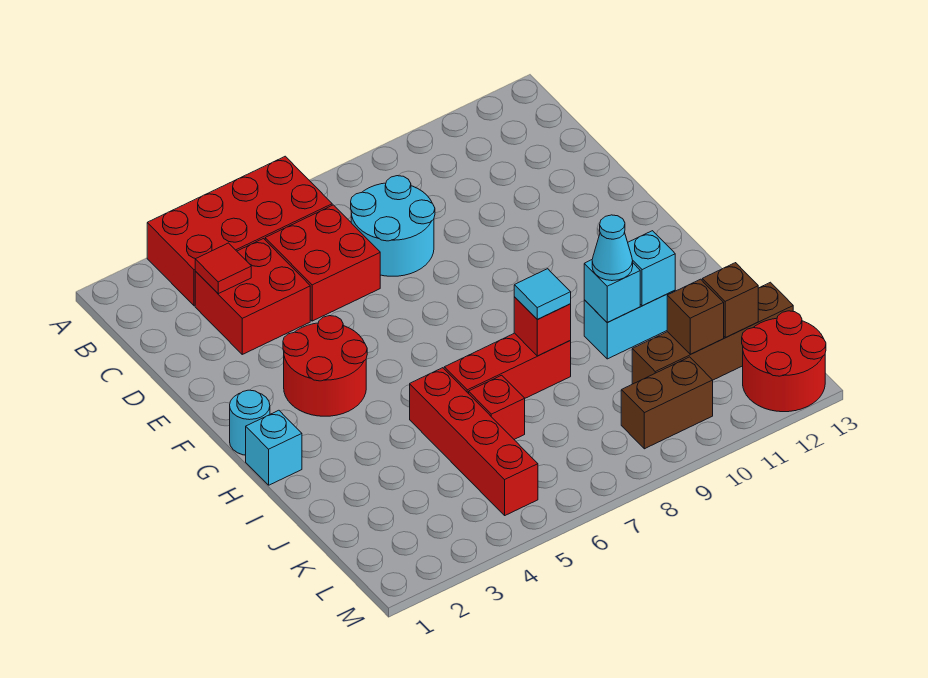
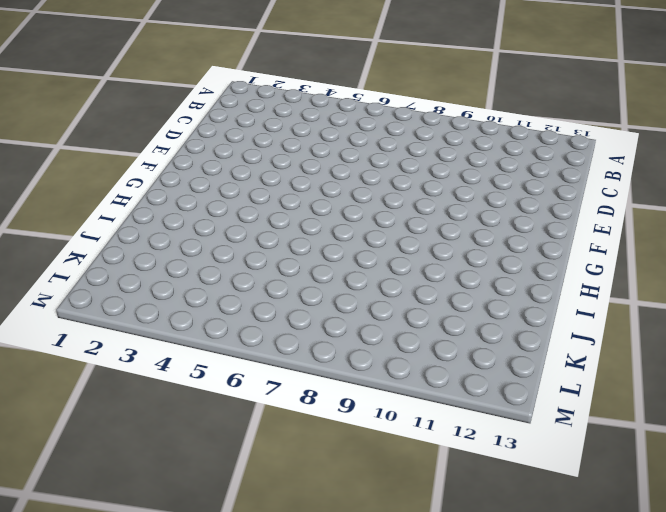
none -> red 2x4 brick [147,156,332,306]
none -> red 2x2 brick [195,239,310,354]
none -> red 2x2 brick [265,205,380,321]

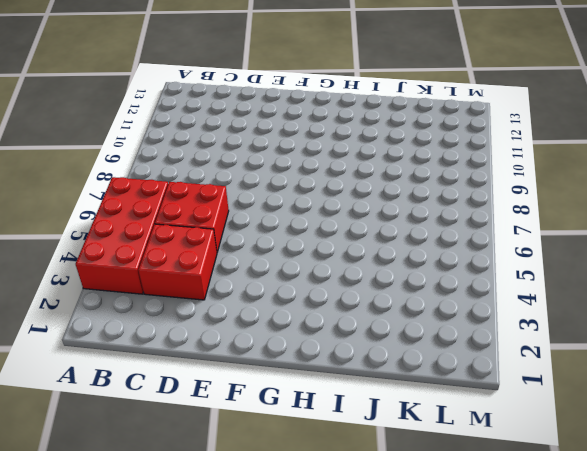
none -> cyan 2x2 round brick [351,176,435,276]
none -> red 2x2 round brick [283,316,367,416]
none -> cyan 1x1 round brick [230,390,270,455]

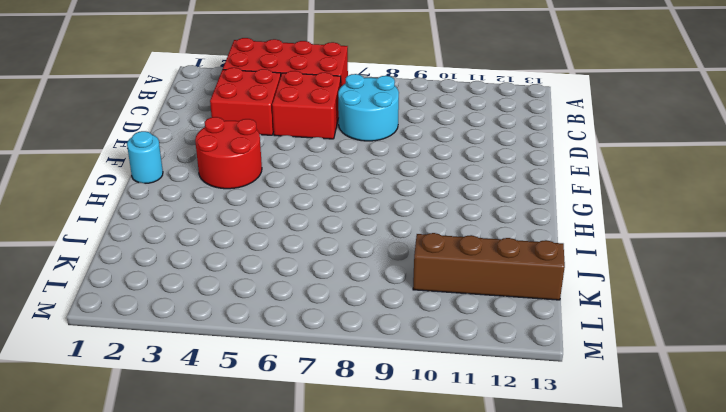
none -> cyan 1x1 brick [246,410,302,485]
none -> red 1x4 brick [410,368,538,515]
none -> red 1x3 brick [444,333,571,398]

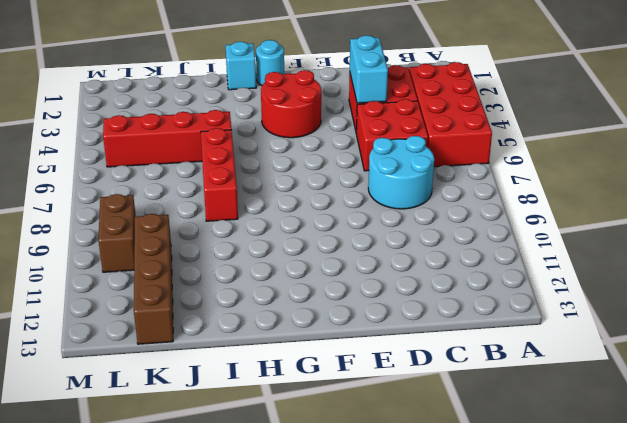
cyan 1x2 brick [350,35,388,103] -> cyan 1x2 brick moved to [584,291,675,359]
none -> red 1x1 brick [469,375,525,439]
none -> red 2x2 round brick [742,311,826,412]
none -> red 1x1 tile [195,243,251,294]

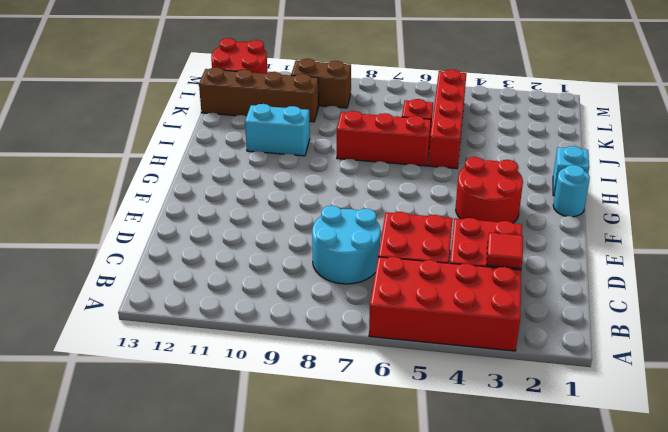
none -> red 1x1 brick [514,297,571,356]
none -> cyan 1x1 brick [584,260,640,322]
none -> cyan 1x1 brick [628,231,675,306]

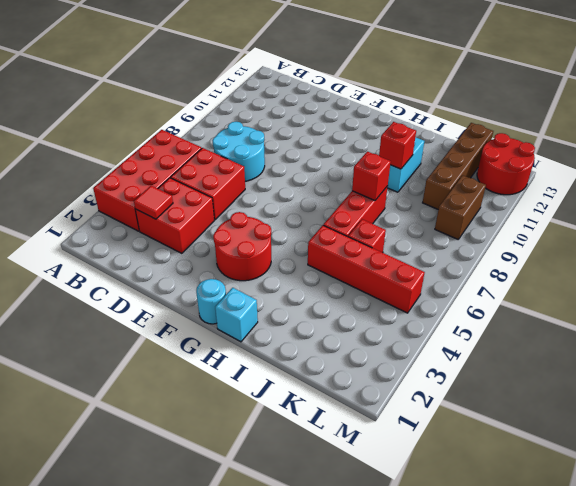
red 1x1 brick [379,122,416,169] -> cyan 1x1 brick [584,260,640,322]
none -> cyan 1x1 brick [628,231,675,306]
none -> brown 1x1 brick [667,279,724,354]
none -> brown 1x1 brick [702,263,758,337]

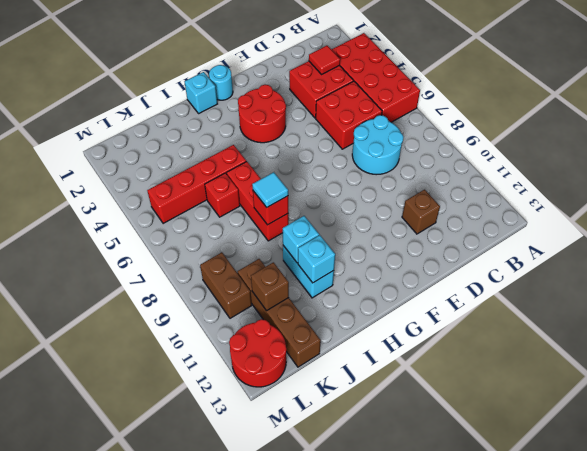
brown 1x1 brick [402,190,440,234] -> brown 1x1 brick moved to [702,263,758,337]
none -> cyan 1x1 cone [592,215,633,281]

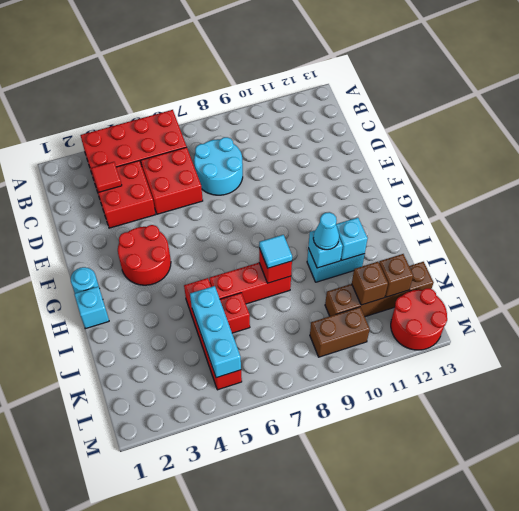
cyan 1x3 brick [190,286,241,378] -> none

